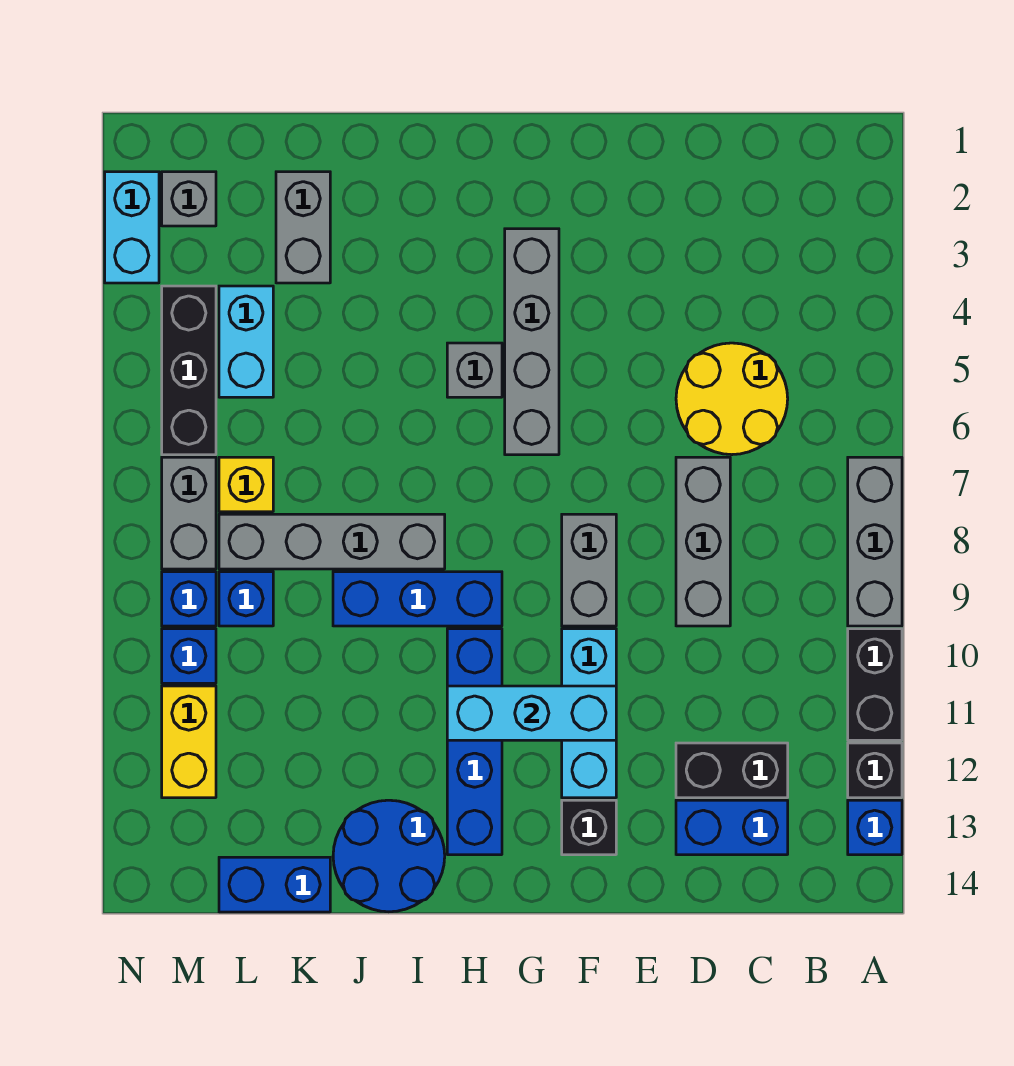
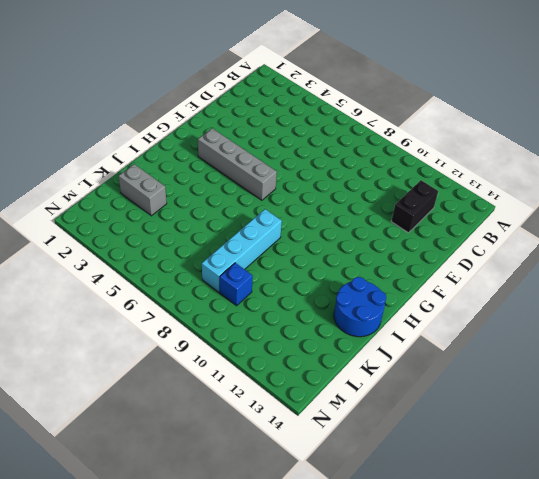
cyan 1x4 brick [202,209,282,292] -> grey 1x4 brick [219,514,445,569]
none -> grey 1x3 brick [848,457,902,626]
none -> black 1x2 brick [848,629,902,740]
none -> black 1x1 brick [848,743,902,798]
none -> blue 1x1 brick [848,800,902,855]

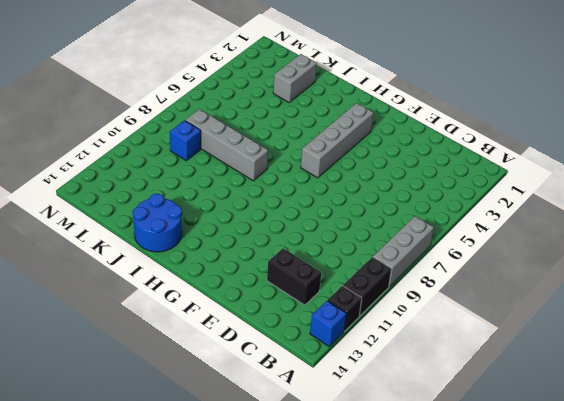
none -> yellow 2x2 round brick [676,343,788,455]
none -> blue 1x2 brick [676,800,788,855]
none -> grey 1x3 brick [676,457,730,626]
none -> grey 1x2 brick [562,514,616,626]

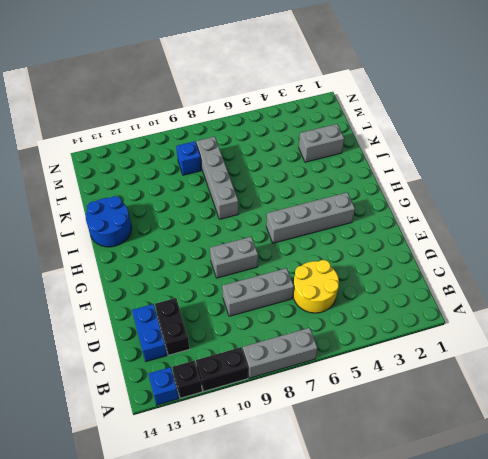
none -> cyan 1x3 brick [562,629,616,798]
none -> black 1x1 brick [562,800,616,855]
none -> grey 1x1 brick [447,343,502,397]
none -> blue 1x3 brick [333,572,502,626]

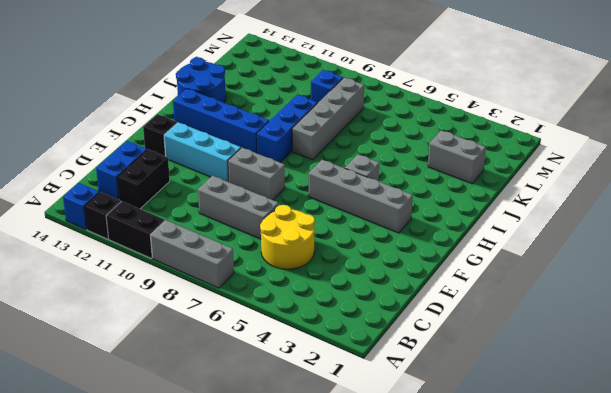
none -> blue 1x2 brick [219,857,330,912]
none -> cyan 1x2 brick [219,286,273,397]
none -> yellow 1x1 brick [219,457,273,512]
none -> grey 1x1 brick [162,172,216,226]

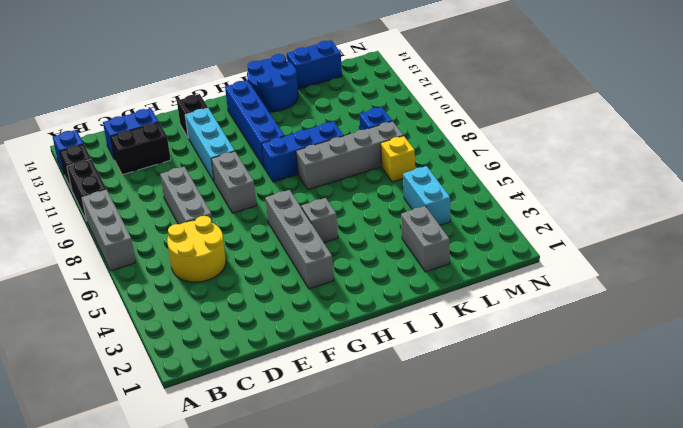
none -> grey 1x1 brick [162,172,216,226]
none -> black 1x3 brick [162,286,216,455]
none -> grey 1x2 brick [162,457,216,569]
none -> blue 1x1 brick [162,572,216,626]

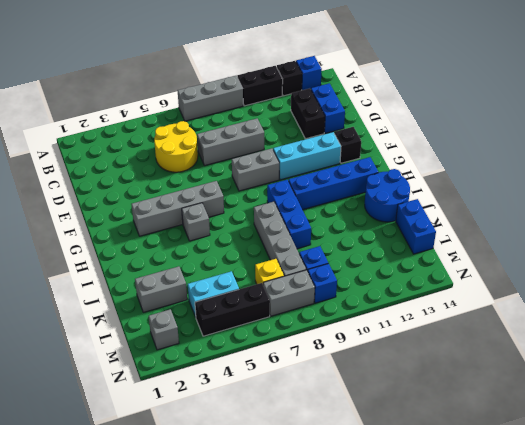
none -> blue 1x1 brick [162,629,216,683]
none -> yellow 1x2 brick [162,686,216,798]
none -> cyan 1x2 brick [105,172,159,283]
none -> cyan 1x3 brick [447,686,616,740]

